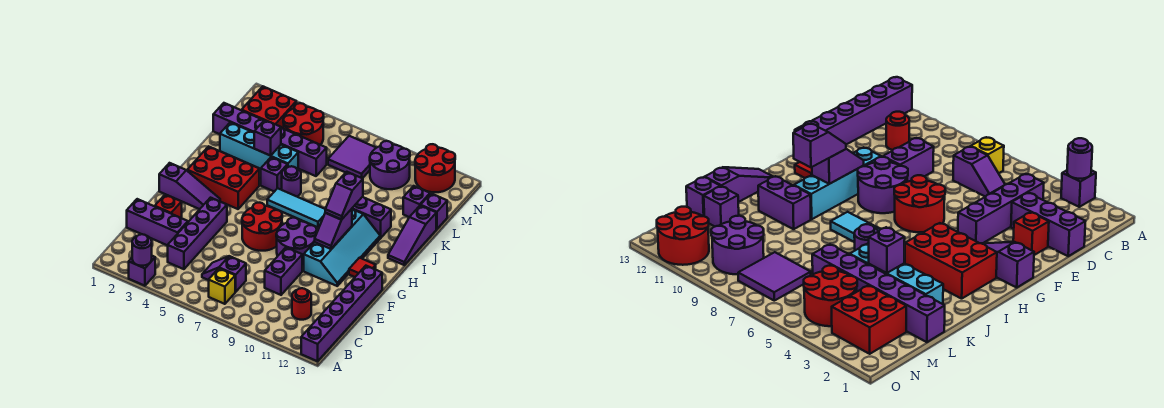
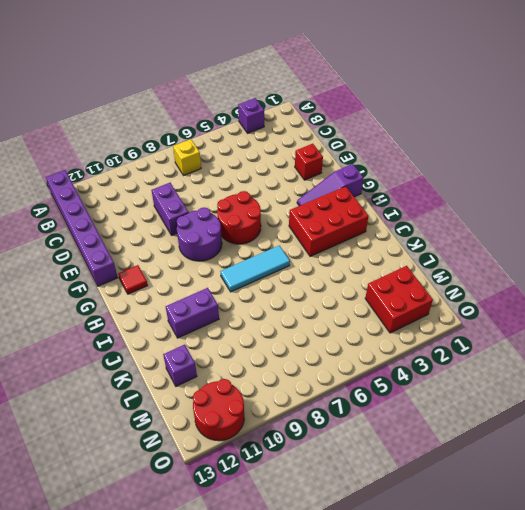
none -> purple 1x4 brick [168,198,227,269]
none -> purple 1x2 slope [202,256,246,292]
none -> red 1x1 round brick [292,288,311,320]
none -> purple 1x3 brick [127,199,188,245]

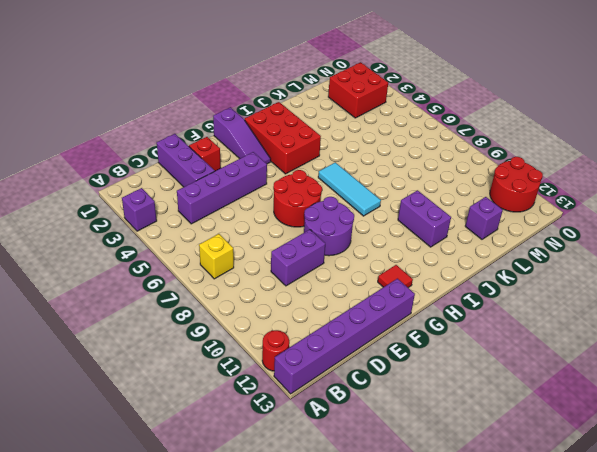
red 1x1 round brick [262,330,289,371] -> red 1x1 round brick moved to [292,288,311,320]
none -> purple 1x2 slope [202,256,246,292]
none -> cyan 2x4 slope [304,209,380,286]
none -> purple 1x3 slope [388,205,436,265]
none -> purple 1x1 brick [261,157,288,192]

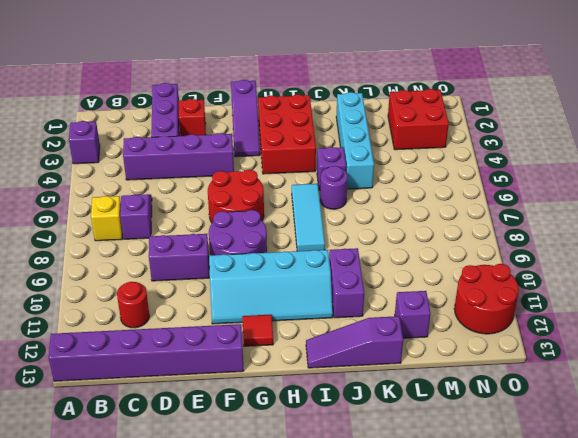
none -> purple 1x6 brick [213,103,327,176]
none -> purple 1x1 brick [421,194,447,229]
none -> red 2x2 round brick [283,103,324,145]
none -> purple 2x2 tile [328,136,376,178]

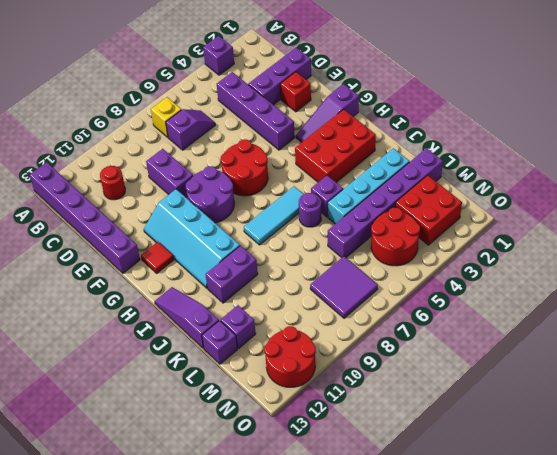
none -> purple 2x2 round brick [370,141,410,189]
none -> purple 1x1 round brick [132,234,152,266]
none -> purple 1x2 slope [315,209,352,249]
none -> purple 1x1 brick [254,120,281,156]

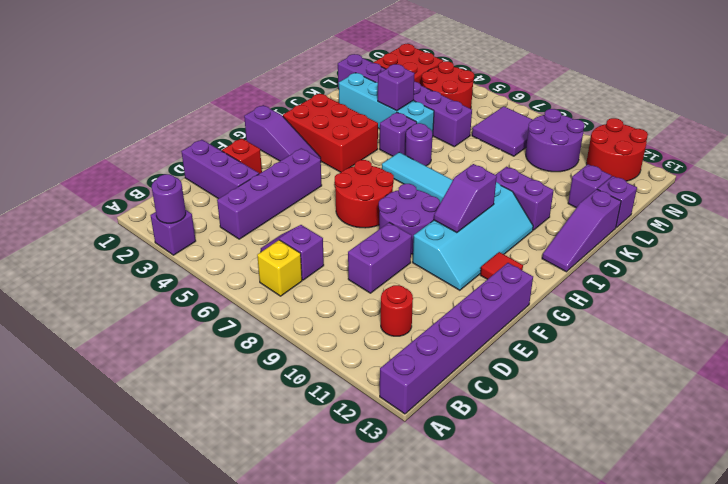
none -> purple 1x2 slope [325,172,363,219]

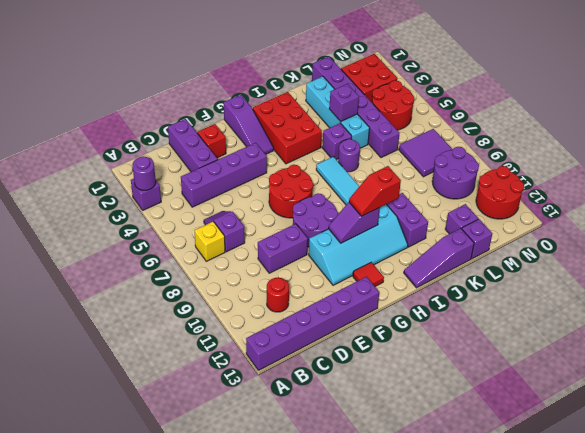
red 1x2 slope [349,166,401,216] -> purple 1x2 slope [325,172,363,219]

